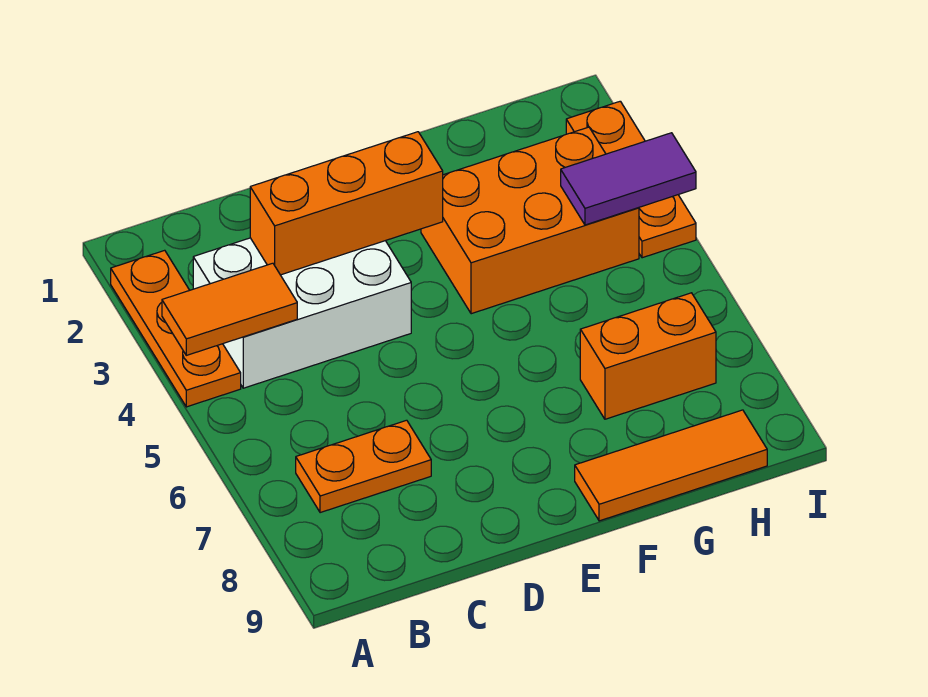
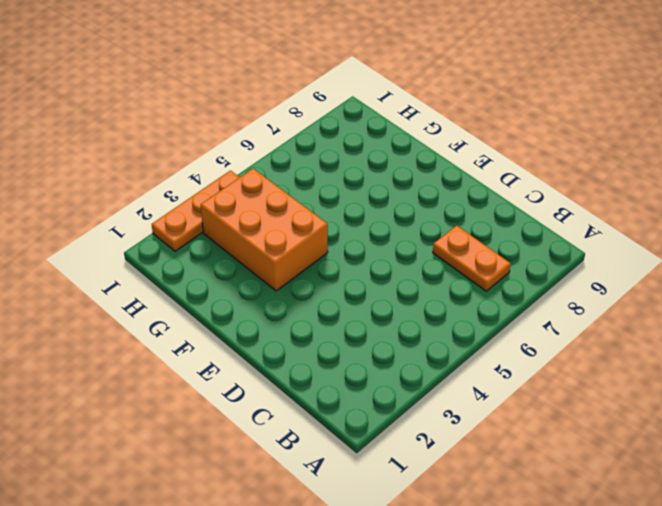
none -> orange 1x3 plate [111,250,241,407]
none -> white 2x3 brick [193,238,411,388]

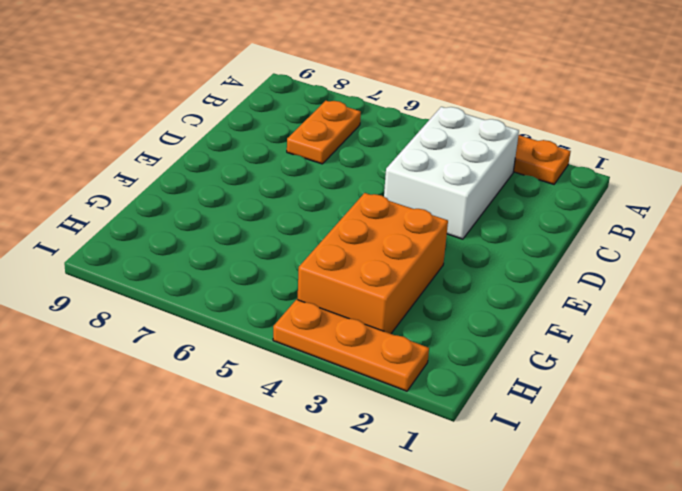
none -> orange 1x3 tile [575,410,767,521]
none -> orange 1x2 brick [580,293,716,419]

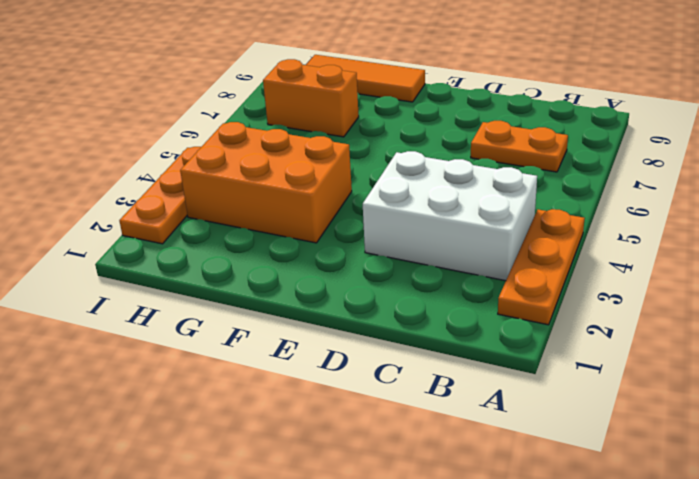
none -> orange 1x2 tile [162,263,297,355]
none -> orange 1x3 brick [250,132,443,275]

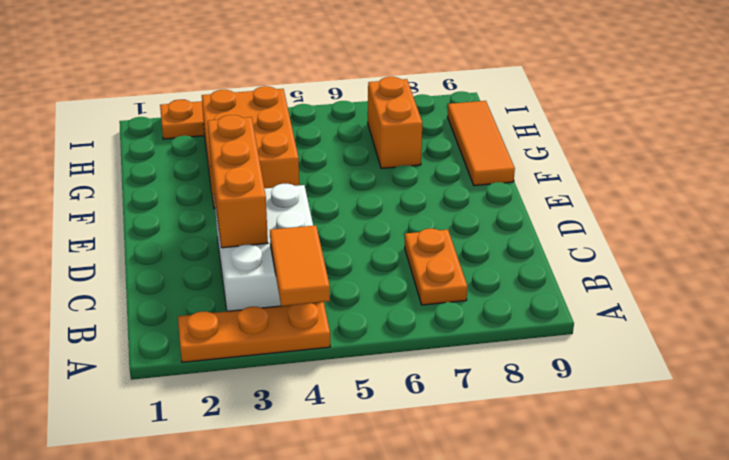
none -> purple 1x2 tile [561,133,696,225]

